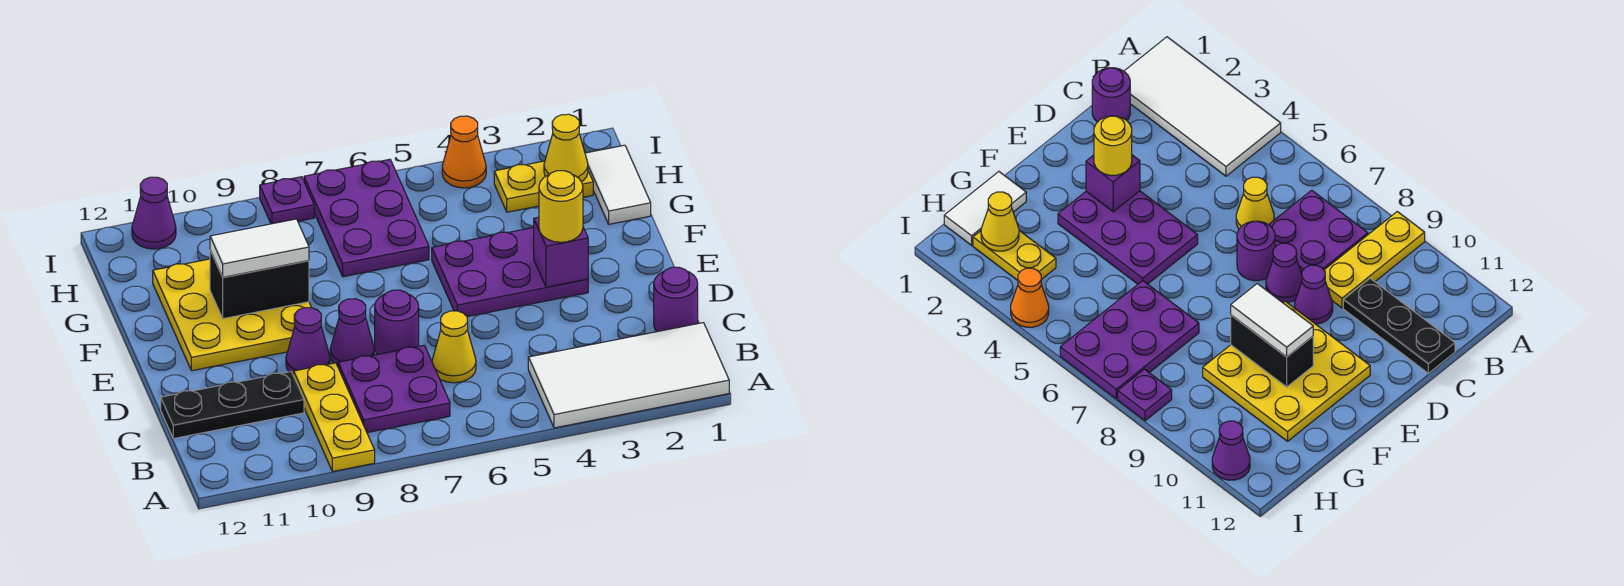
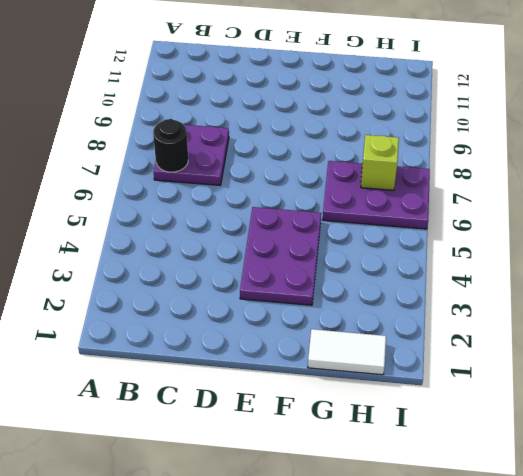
black 1x1 round brick [153,119,188,172] -> none
lime 1x1 brick [361,135,399,190] -> none
none -> white 2x4 tile [528,323,729,428]
none -> yellow 1x3 plate [294,363,375,472]
none -> purple 1x1 round brick [654,267,698,332]

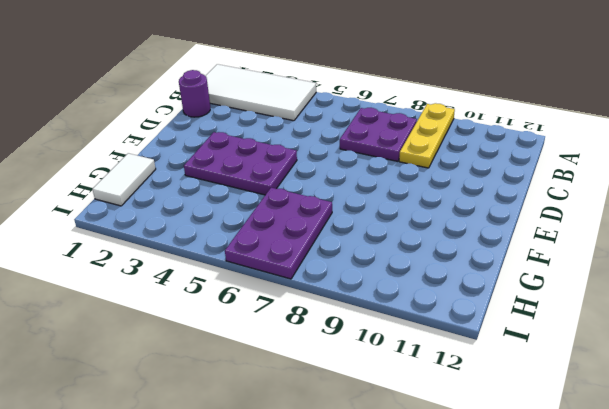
none -> yellow 1x1 cone [432,311,476,383]
none -> black 1x3 plate [161,372,304,439]
none -> purple 1x1 round brick [375,290,419,354]

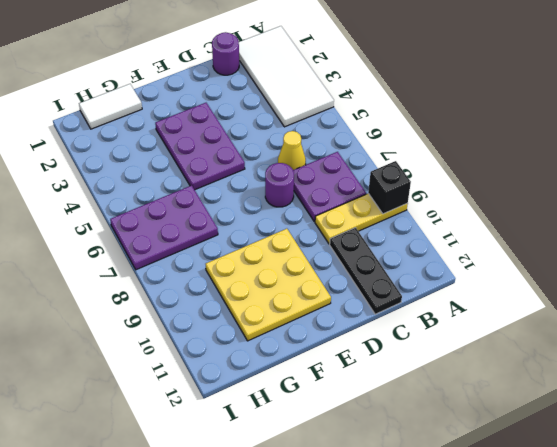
black 1x1 brick [368,161,411,214] -> none
none -> purple 1x1 cone [330,299,374,366]
none -> purple 1x1 cone [286,308,330,375]
none -> yellow 1x2 plate [494,161,593,212]

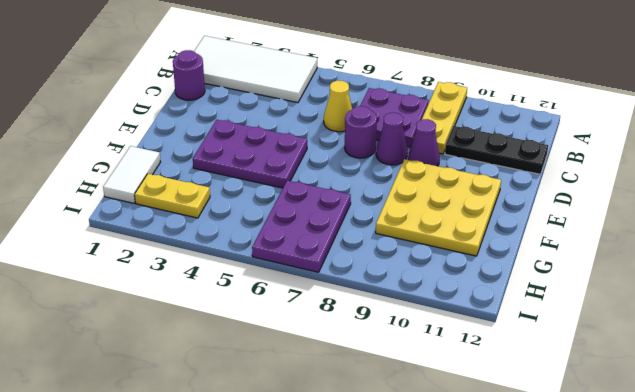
none -> orange 1x1 cone [442,116,486,188]
none -> purple 1x1 plate [260,177,314,224]
none -> purple 1x1 cone [132,177,176,249]

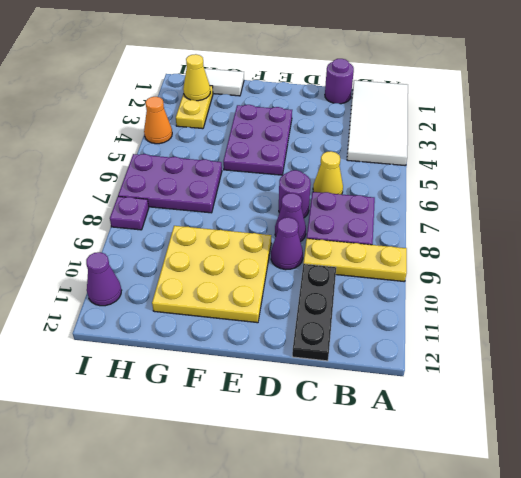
none -> purple 1x1 brick [534,217,588,287]
none -> black 1x2 brick [210,250,309,319]
none -> yellow 1x1 round brick [539,171,583,242]

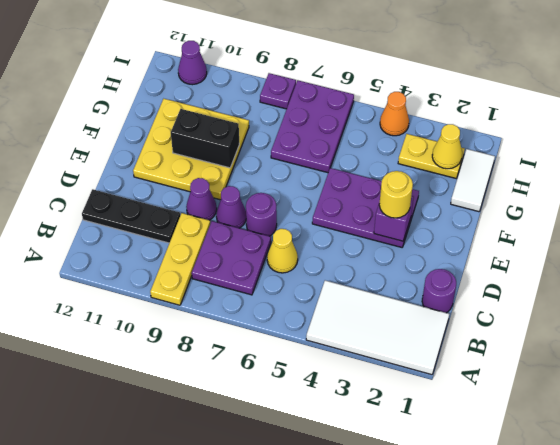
none -> white 1x2 tile [210,219,309,277]

